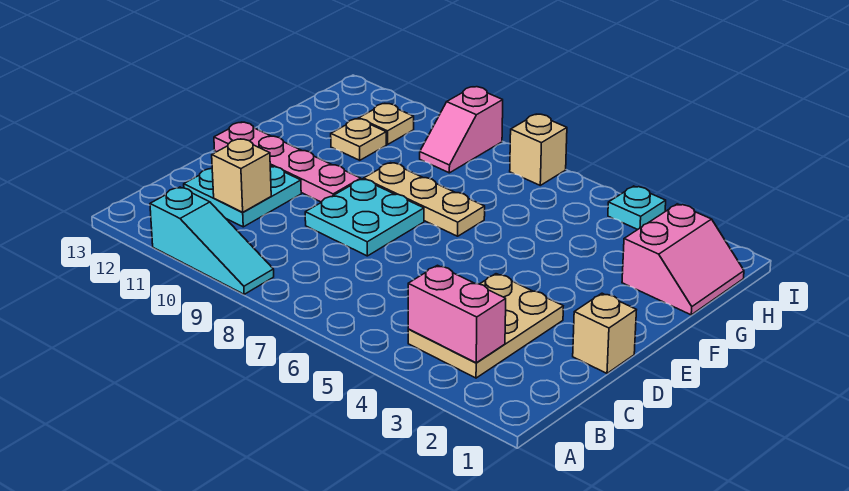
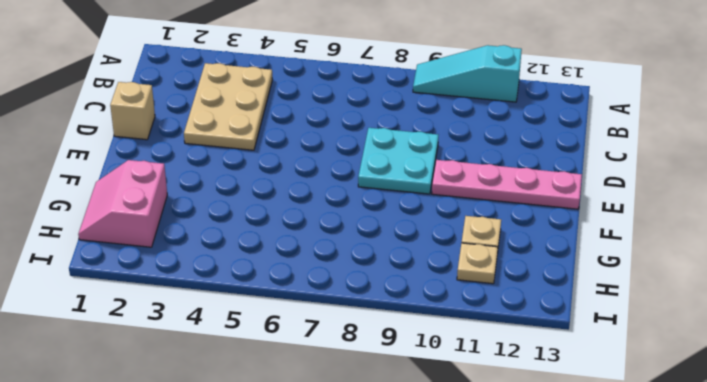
none -> cyan 2x2 plate [184,165,301,227]
none -> tan 1x3 plate [364,163,485,236]
none -> pink 1x2 slope [420,87,503,173]

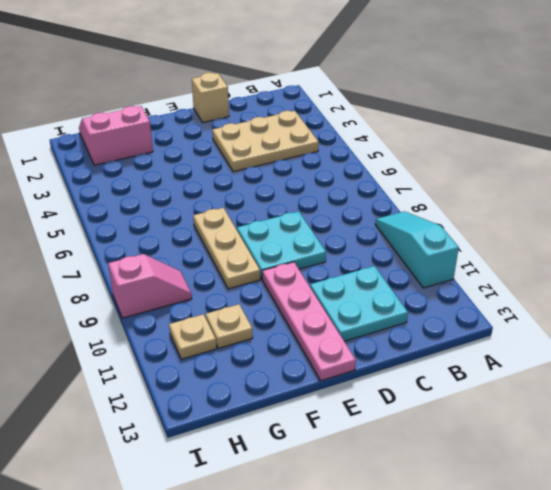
none -> cyan 1x1 plate [608,186,666,230]
none -> tan 1x1 brick [510,114,567,185]
none -> pink 1x2 brick [408,265,506,363]

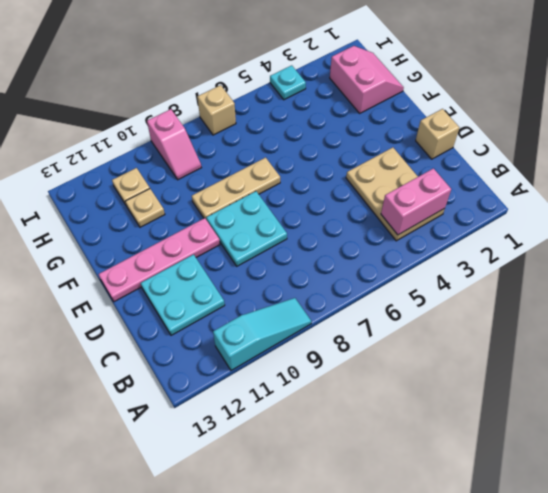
none -> tan 1x1 brick [212,139,271,212]

